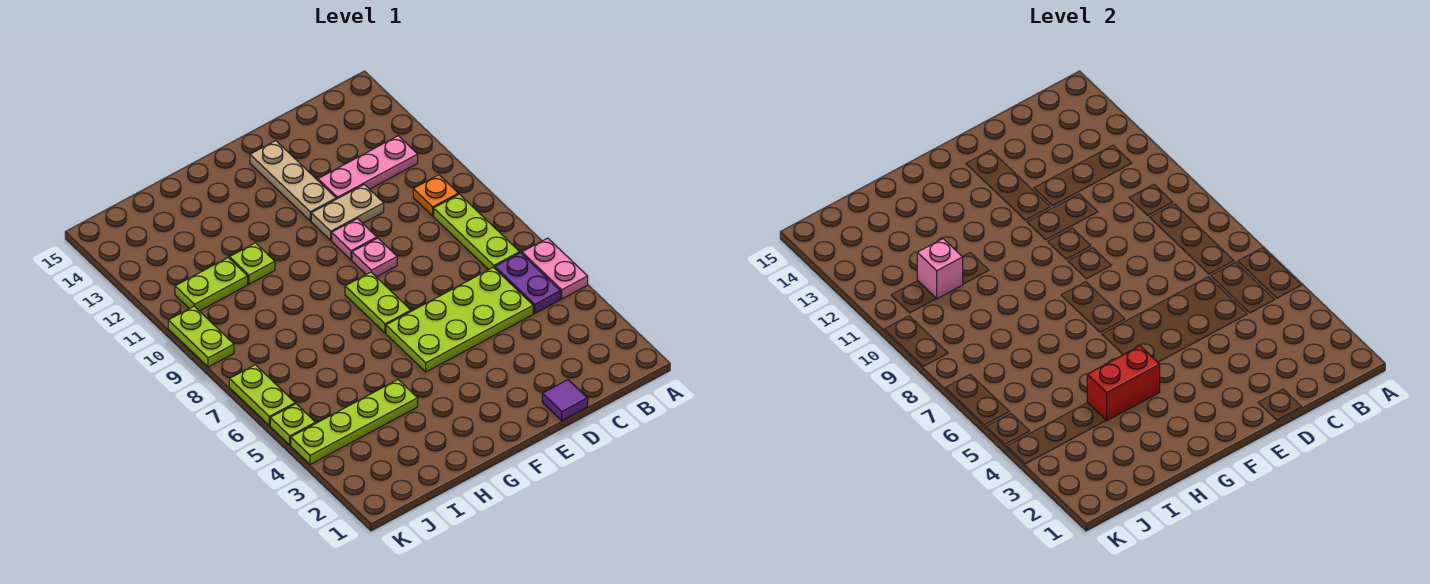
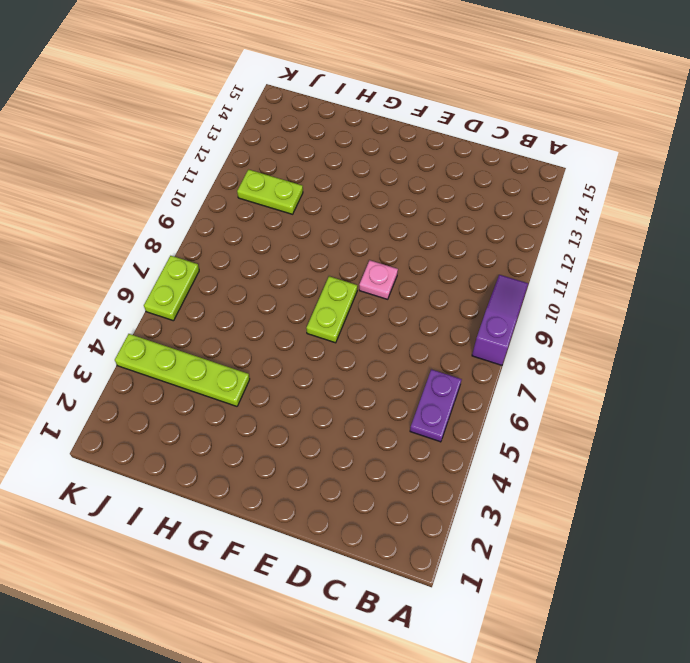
purple 1x3 slope [472,275,528,365] -> none
none -> pink 1x2 plate [522,238,588,299]
none -> lime 1x3 plate [434,194,520,270]
none -> orange 1x1 plate [413,175,459,216]

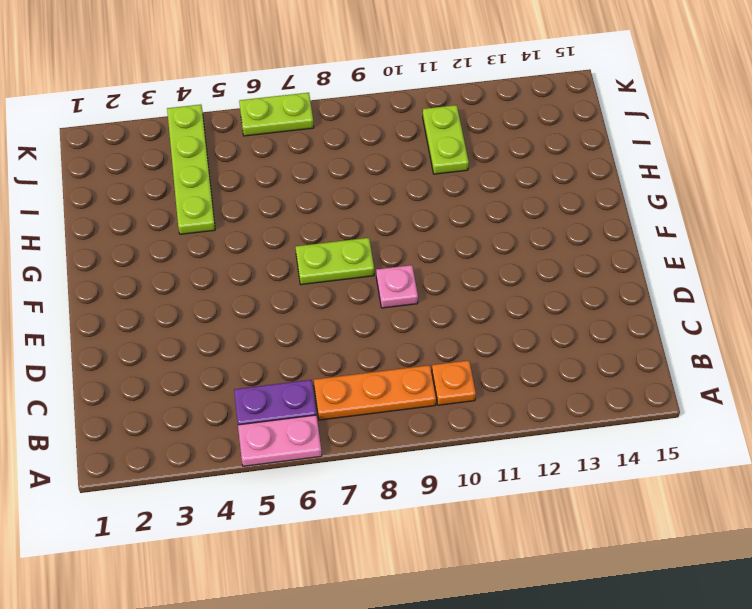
orange 1x3 plate [314,365,436,420] -> lime 1x3 plate [434,194,520,270]
none -> pink 1x3 plate [318,136,418,199]
none -> lime 2x4 plate [386,267,533,372]
none -> purple 1x1 tile [542,380,588,421]

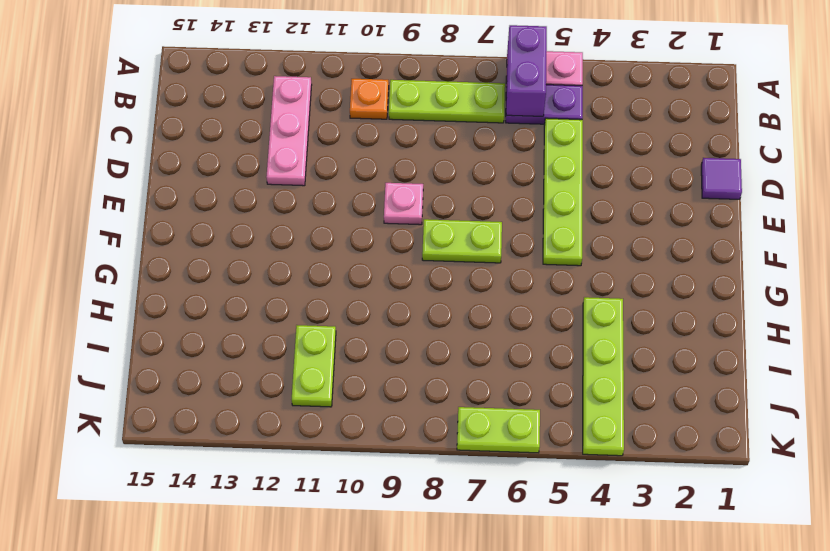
purple 1x2 brick [506,25,547,116] -> none
lime 1x4 plate [543,118,583,266] -> lime 2x4 plate [386,267,533,372]
none -> tan 1x2 plate [311,185,384,240]
none -> pink 1x1 plate [332,219,377,260]
none -> tan 1x3 plate [250,141,336,221]

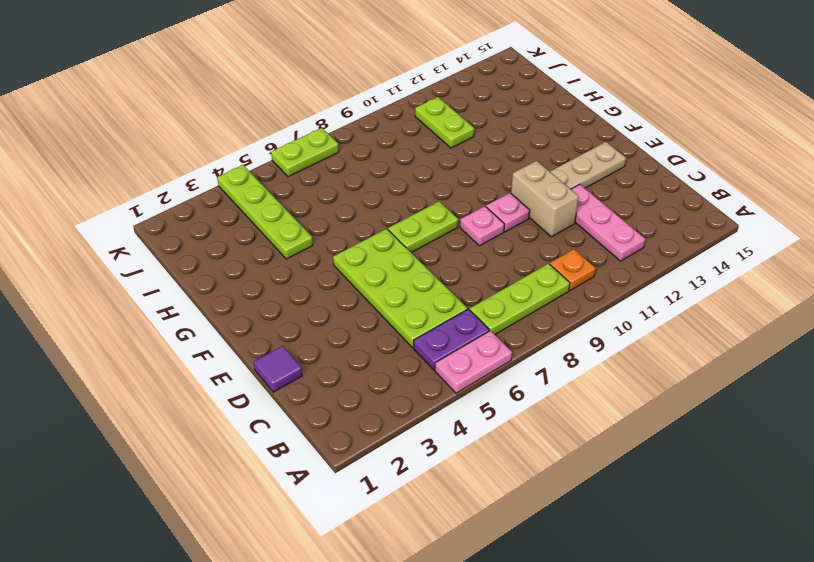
tan 1x2 brick [511,161,579,237] -> tan 1x2 plate [311,185,384,240]
none -> lime 1x1 plate [230,243,275,284]
none -> lime 1x1 plate [270,404,316,445]
none -> lime 1x2 plate [168,306,234,367]

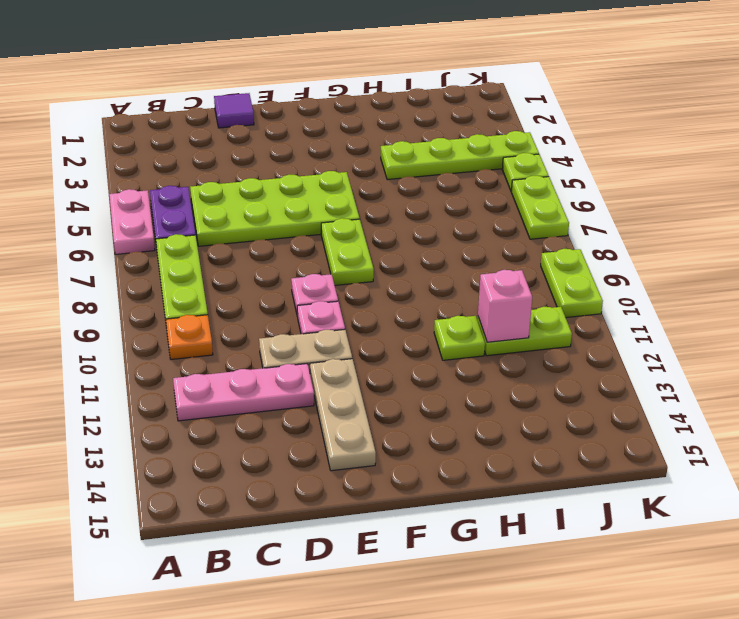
none -> red 1x2 brick [1087,346,1160,421]

